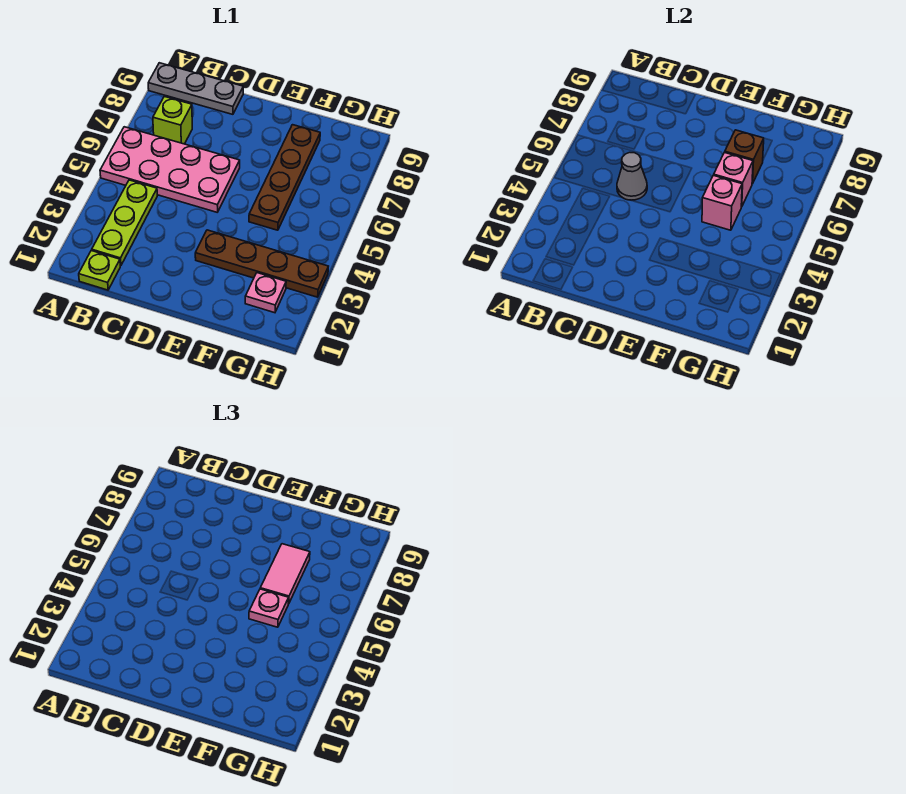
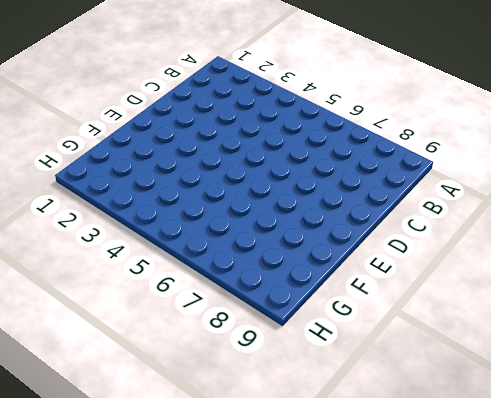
none -> pink 2x4 plate [100,127,240,212]
none -> grey 1x3 plate [148,63,243,114]
none -> lime 1x1 plate [79,250,120,290]

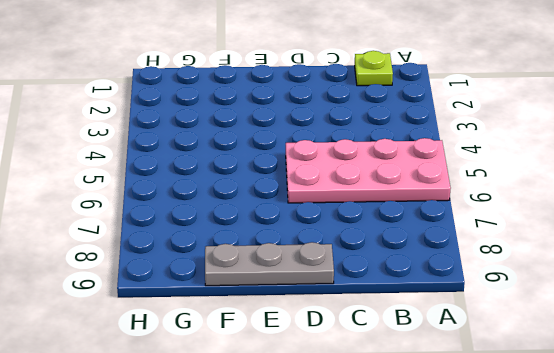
grey 1x3 plate [205,242,334,286] -> grey 1x3 plate moved to [148,63,243,114]
none -> lime 1x3 plate [92,180,157,266]
none -> lime 1x1 brick [153,96,192,144]
none -> brown 1x4 plate [195,230,328,297]

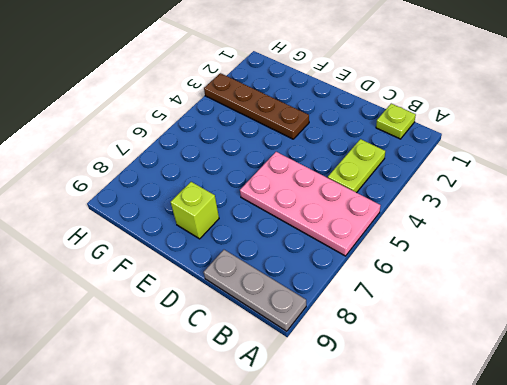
lime 1x2 plate [328,139,385,193] -> lime 1x3 plate [92,180,157,266]
lime 1x1 brick [171,182,219,239] -> lime 1x1 brick moved to [153,96,192,144]
none -> brown 1x4 plate [249,125,320,230]
none -> pink 1x1 plate [245,273,286,313]
none -> grey 1x1 cone [617,153,647,200]

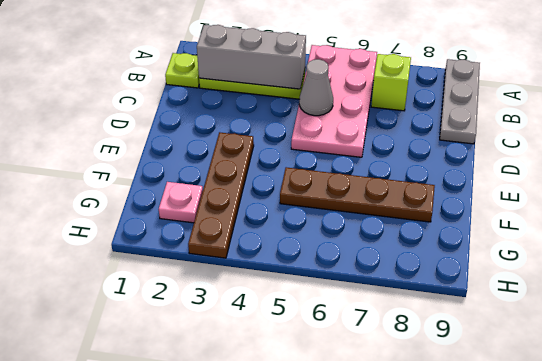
grey 1x3 brick [197,25,306,89] -> none
none -> pink 1x1 brick [702,175,742,230]
none -> pink 1x1 brick [714,152,753,207]
none -> brown 1x1 brick [725,130,764,184]

